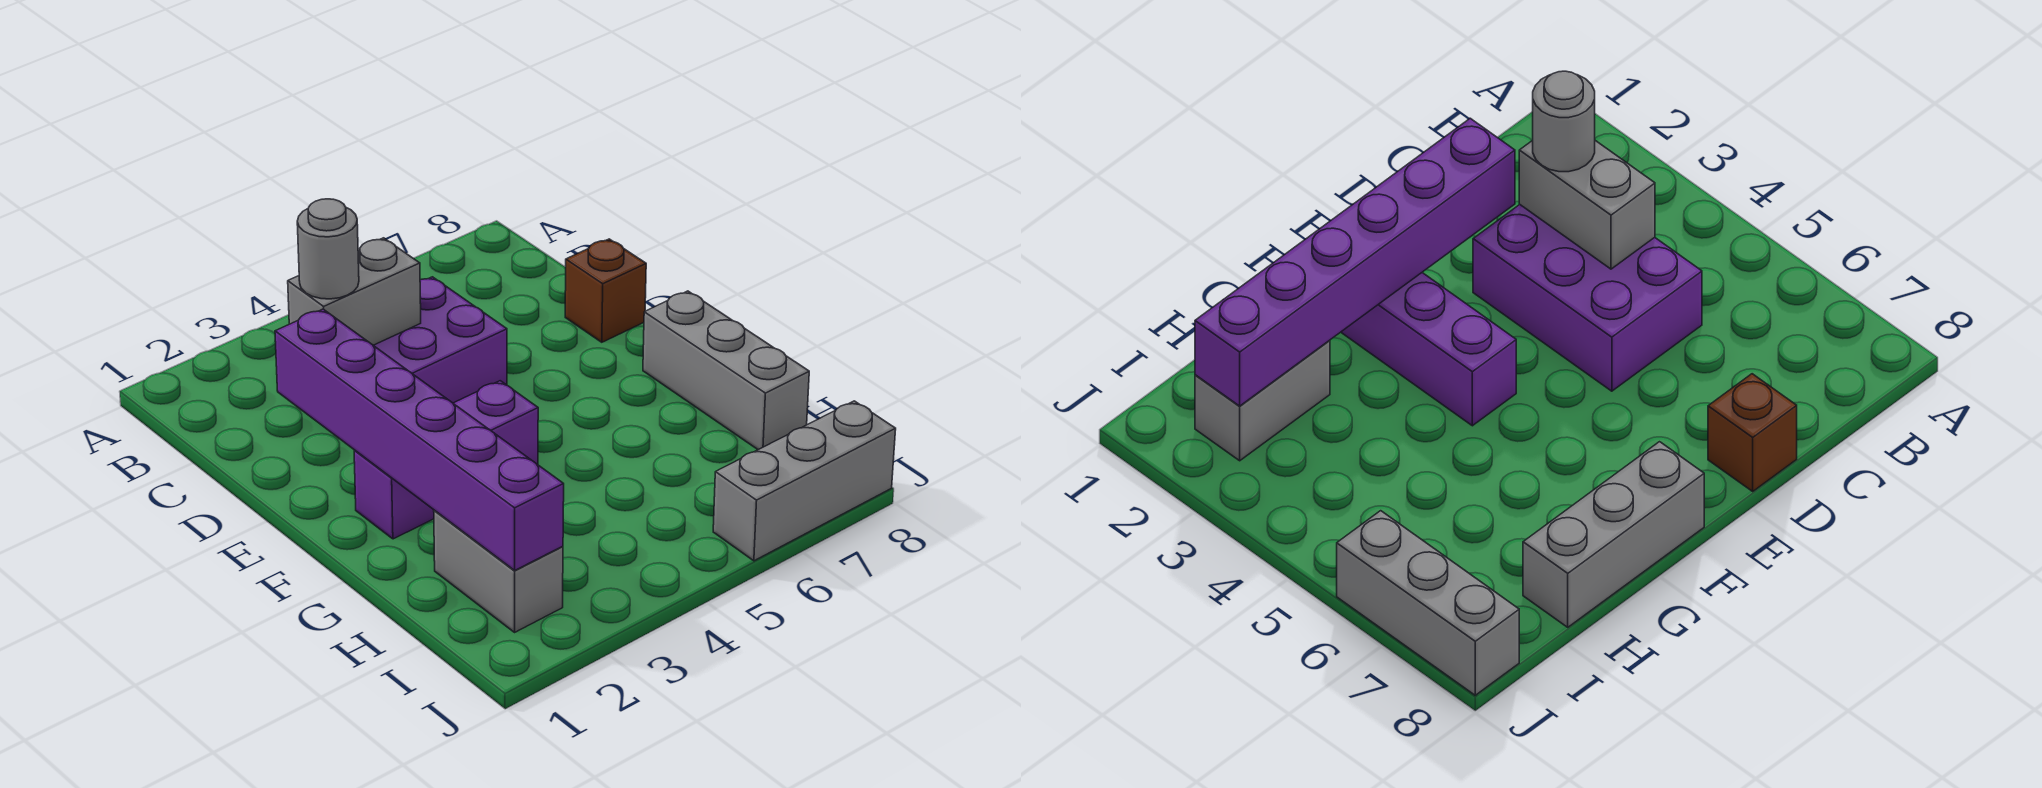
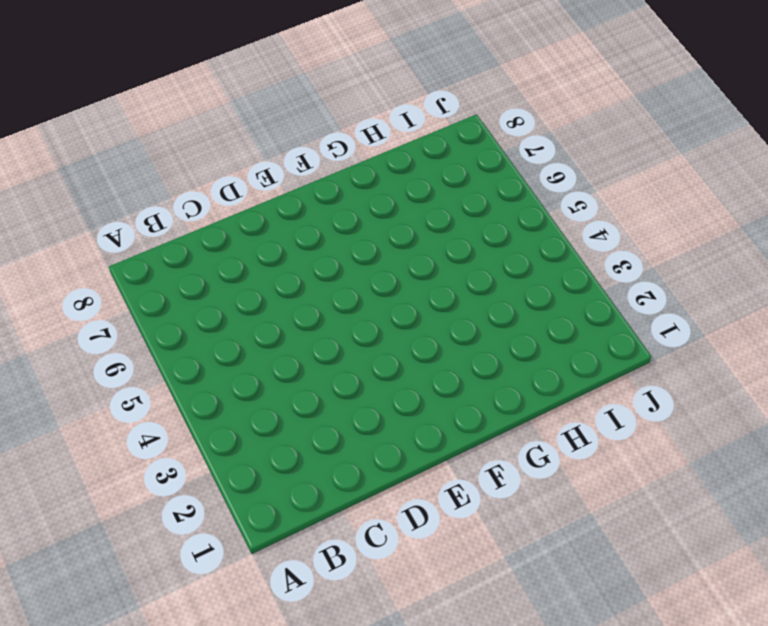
none -> purple 2x3 brick [373,277,507,403]
none -> brown 1x1 brick [565,239,646,342]

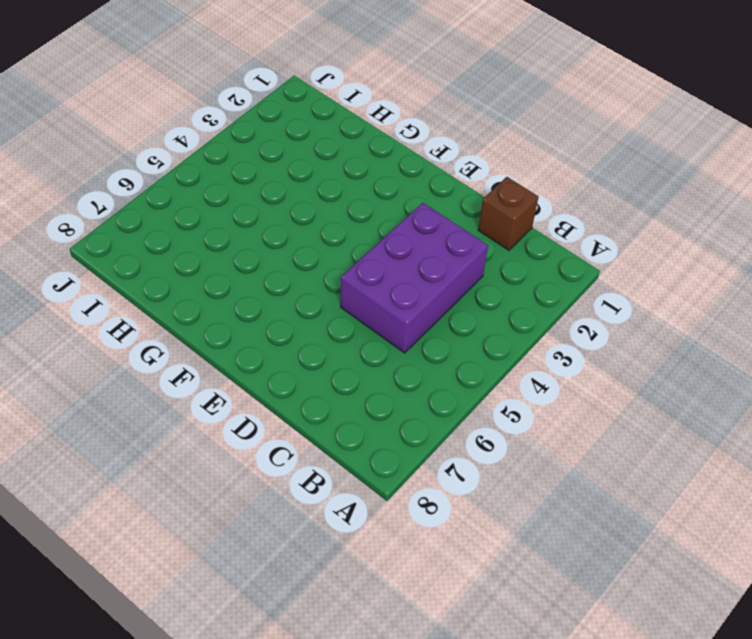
brown 1x1 brick [478,177,539,250] -> brown 1x1 brick moved to [565,239,646,342]
none -> purple 1x3 brick [354,381,538,539]
none -> grey 1x3 brick [643,291,809,450]

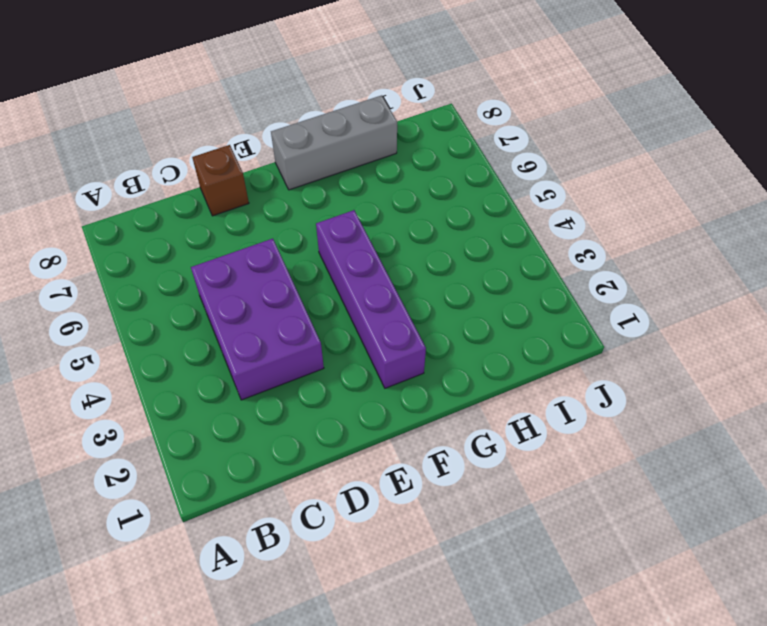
purple 1x4 brick [316,210,426,388] -> purple 1x3 brick [354,381,538,539]
none -> grey 1x2 brick [434,510,563,632]
none -> grey 1x3 brick [713,401,896,561]

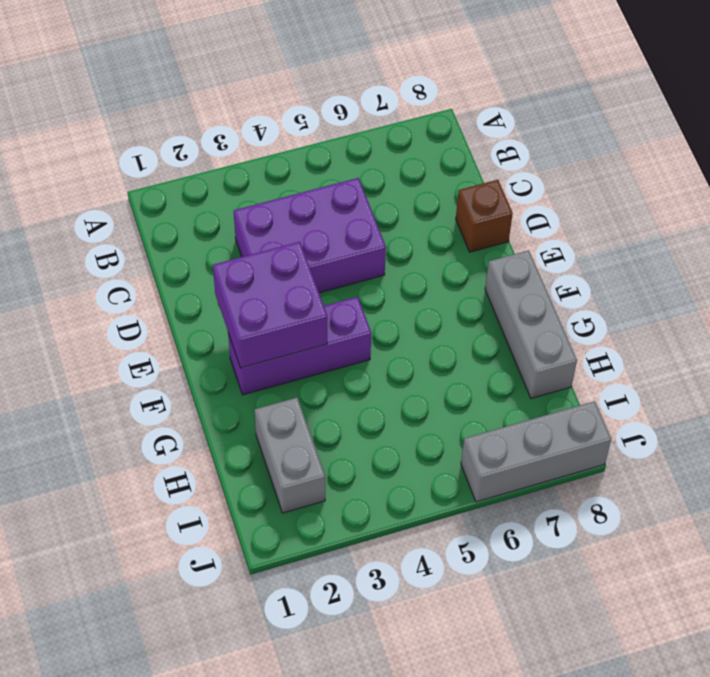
purple 2x2 brick [213,242,327,368] -> purple 1x6 brick [275,309,564,570]
none -> grey 1x2 brick [288,238,421,345]
none -> grey 1x1 round brick [297,199,359,299]

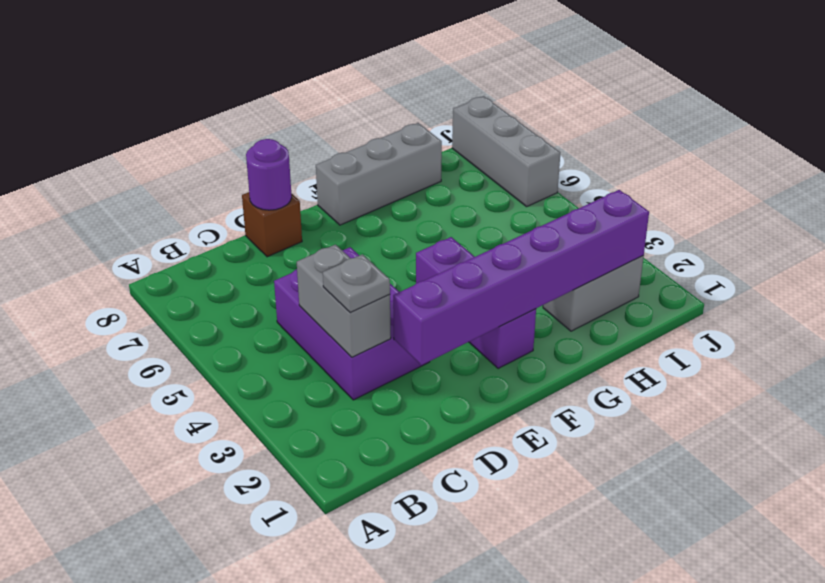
grey 1x1 plate [323,254,390,313] -> grey 1x1 round brick [297,199,359,299]
purple 1x1 round brick [246,139,292,210] -> none

